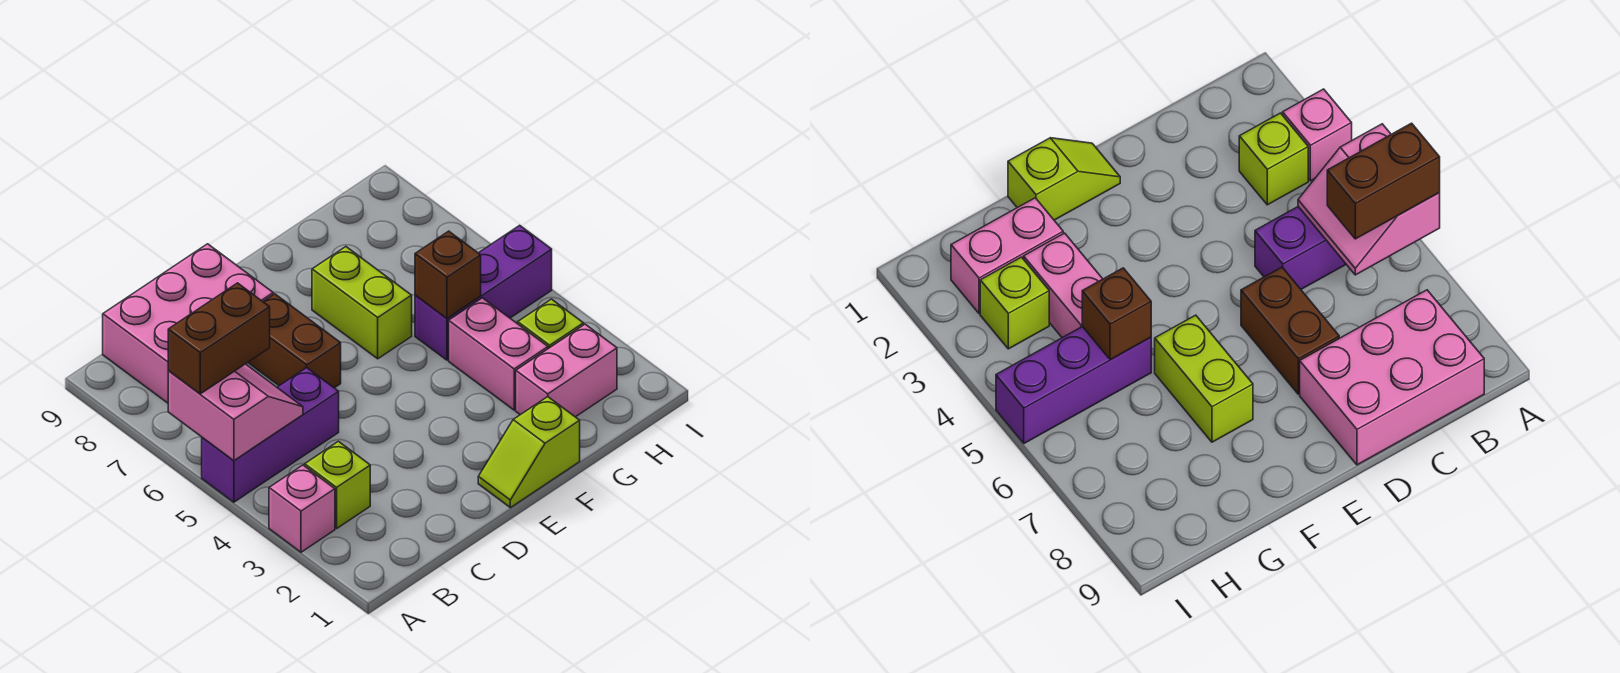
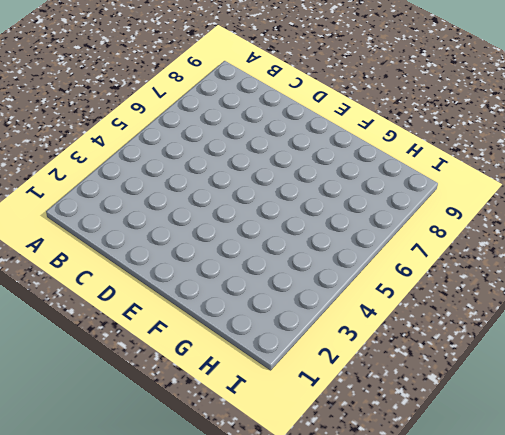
none -> pink 1x1 brick [269,465,335,552]
none -> purple 1x3 brick [202,368,339,502]
none -> lime 1x1 brick [305,441,370,528]

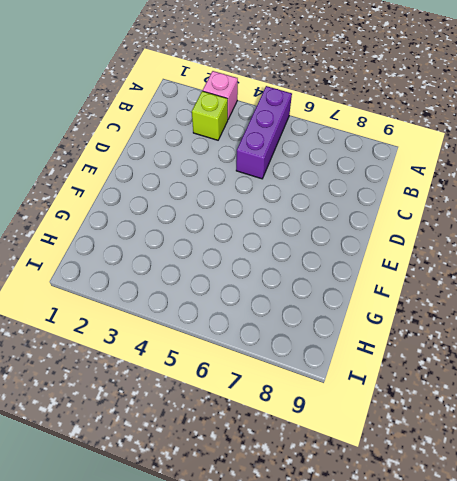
none -> pink 2x3 brick [103,244,273,403]
none -> brown 1x2 brick [248,294,341,388]
none -> lime 1x2 slope [478,397,580,508]

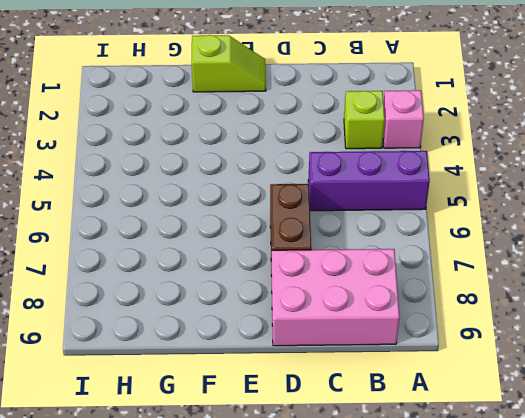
none -> lime 1x2 brick [312,247,412,359]
none -> pink 1x2 brick [516,324,617,417]
none -> pink 1x2 brick [449,298,548,410]

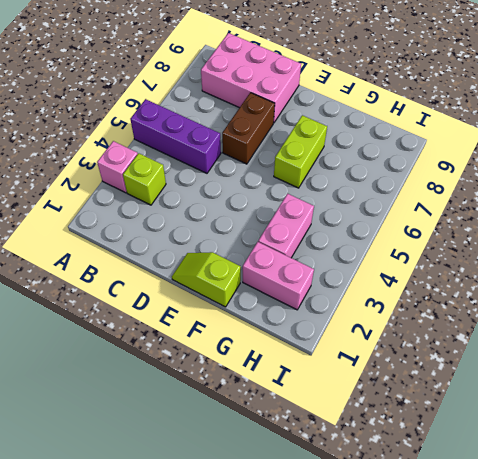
none -> purple 1x3 brick [415,225,552,360]
none -> lime 1x1 brick [518,299,584,349]
none -> pink 2x2 slope [168,364,303,461]

